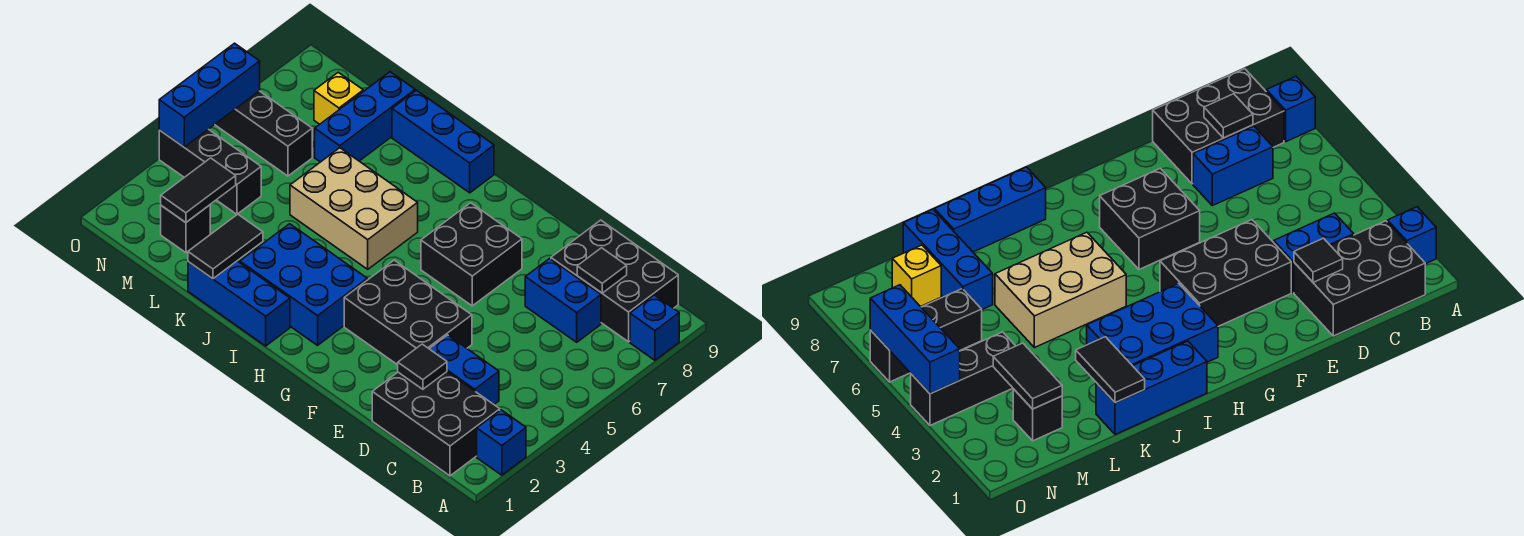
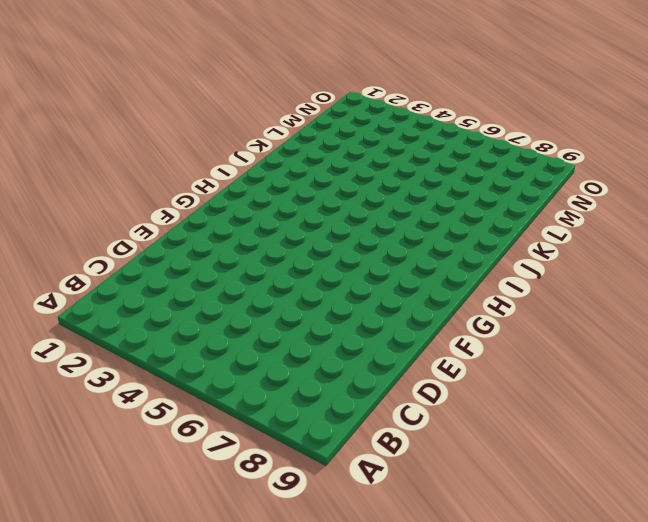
none -> blue 1x1 brick [477,410,526,475]
none -> blue 1x1 brick [630,295,679,360]
none -> black 2x3 brick [372,372,500,476]

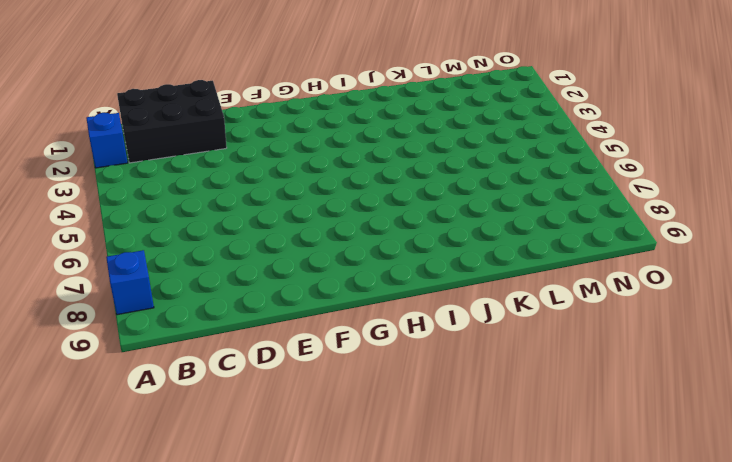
none -> black 2x3 brick [551,220,678,342]
none -> blue 1x2 brick [429,335,499,404]
none -> blue 1x2 brick [525,258,601,342]

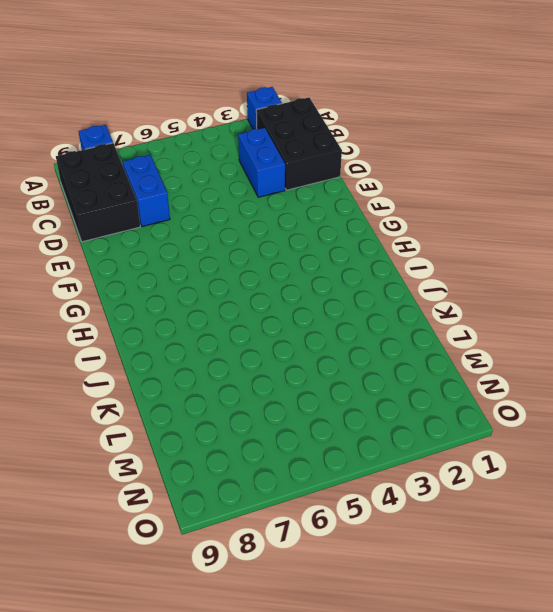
none -> black 2x3 brick [344,260,472,365]
none -> black 2x2 brick [421,203,522,306]
none -> blue 2x3 brick [240,224,367,345]

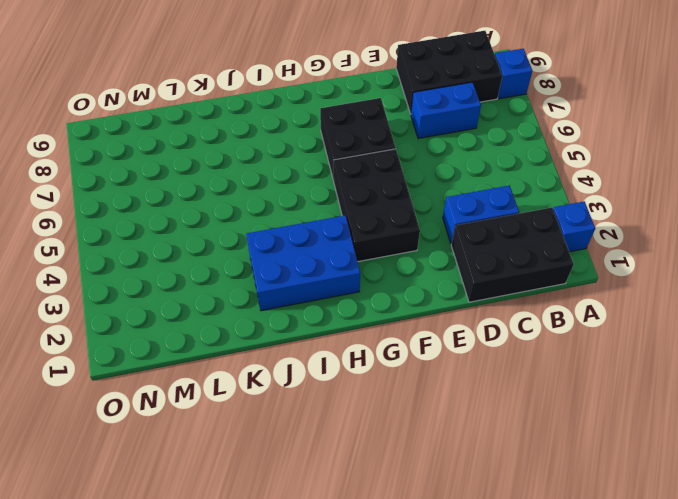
black 2x3 brick [333,149,420,262] -> black 2x3 brick turned to [344,260,472,365]
none -> blue 1x3 brick [188,261,290,346]
none -> tan 2x3 brick [290,148,418,269]
none -> blue 1x3 brick [392,90,494,193]

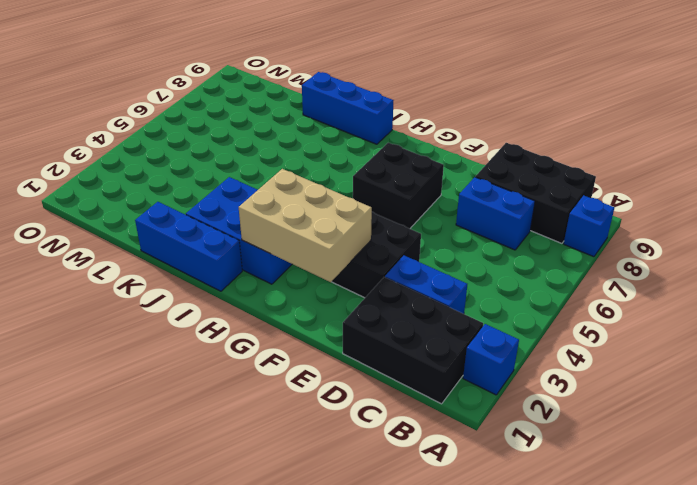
tan 2x3 brick [239,169,372,282] -> tan 2x3 brick moved to [290,148,418,269]
none -> blue 1x3 brick [315,72,415,162]
none -> black 1x1 brick [161,205,210,253]
none -> black 1x3 brick [159,129,261,214]

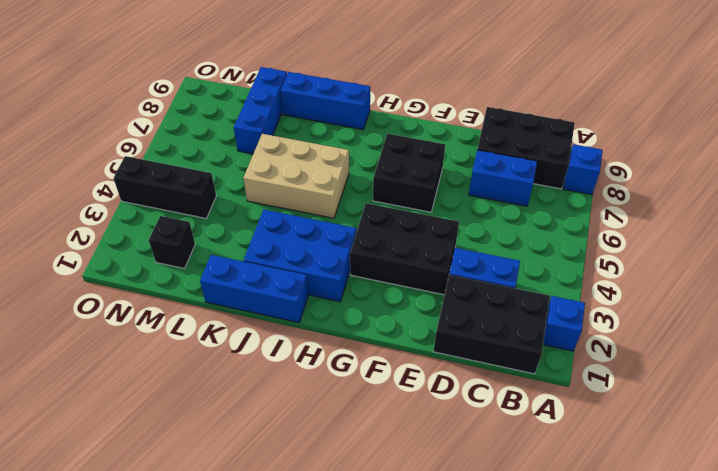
none -> black 1x3 brick [215,91,312,176]
none -> yellow 1x1 brick [314,72,363,124]
none -> black 1x1 tile [577,248,627,293]

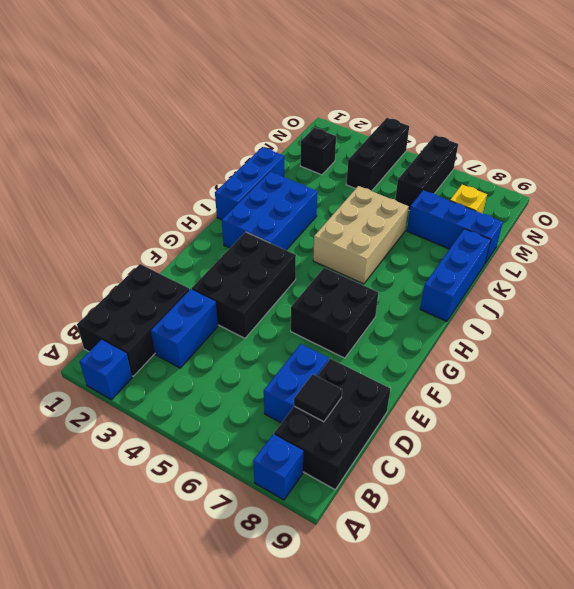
none -> black 1x1 tile [398,344,447,389]
none -> black 1x2 tile [188,214,263,279]
none -> black 1x2 tile [161,158,236,222]

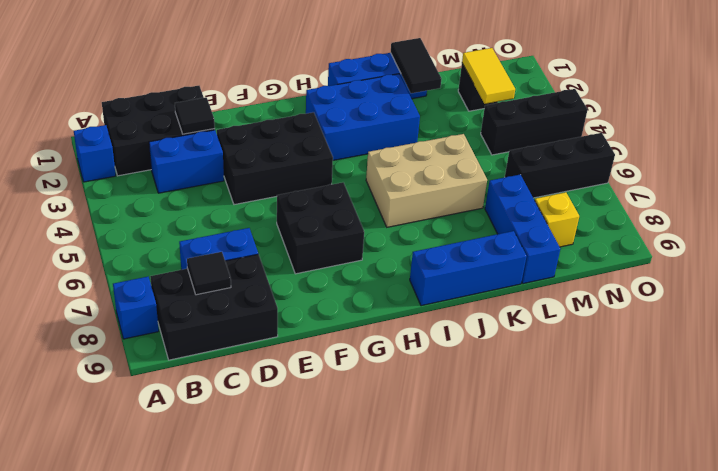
yellow 1x2 tile [462,48,515,104] -> black 1x2 tile [161,158,236,222]
none -> blue 1x3 brick [159,43,260,147]

